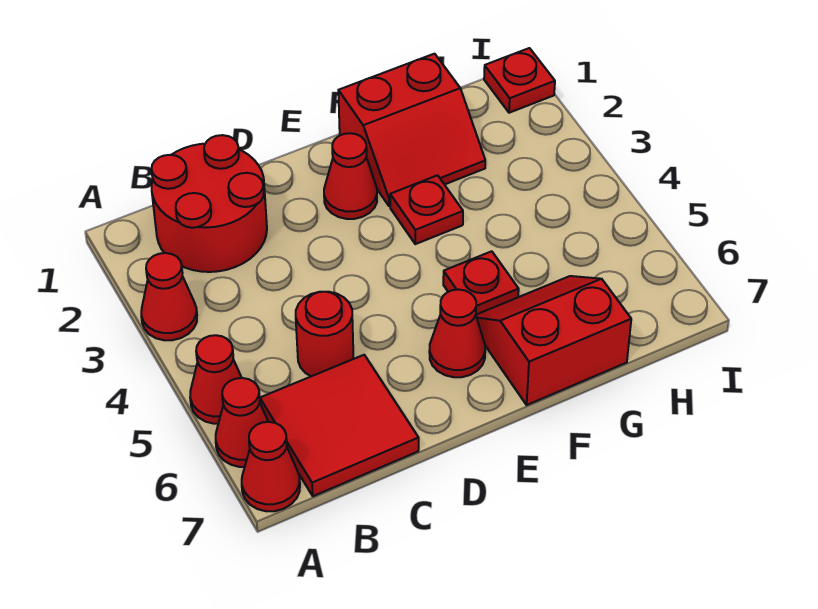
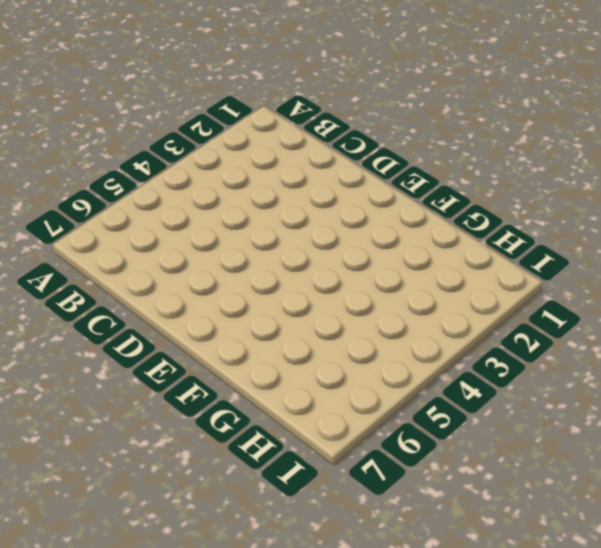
none -> red 1x1 cone [141,253,197,340]
none -> red 1x1 cone [190,335,242,424]
none -> red 1x1 cone [216,378,268,467]

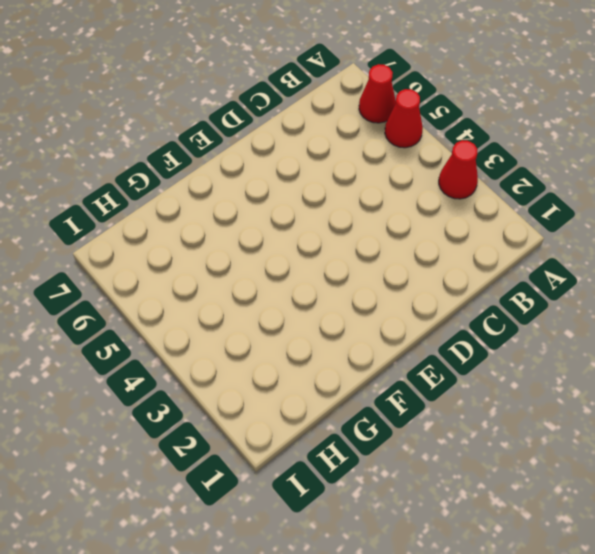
none -> red 1x1 cone [242,422,300,511]
none -> red 2x2 round brick [152,135,267,272]
none -> red 2x2 tile [260,355,419,496]

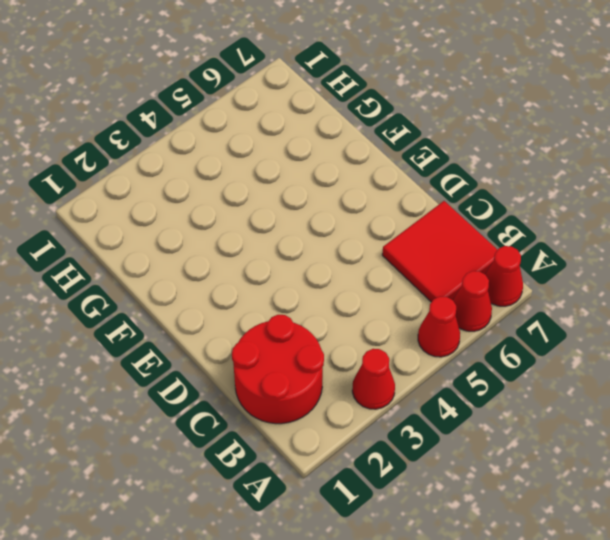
none -> red 1x1 round brick [296,292,353,376]
none -> red 1x1 cone [324,133,377,219]
none -> red 1x1 cone [429,290,485,377]

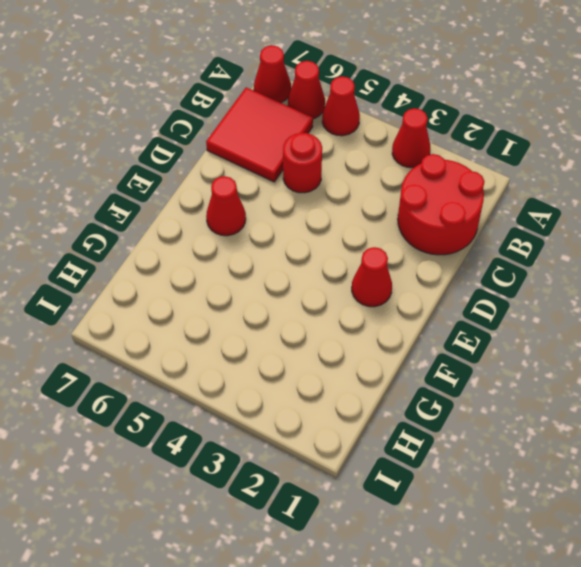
none -> red 2x2 slope [338,54,485,206]
none -> red 1x1 plate [390,175,463,244]
none -> red 1x1 plate [443,251,519,315]

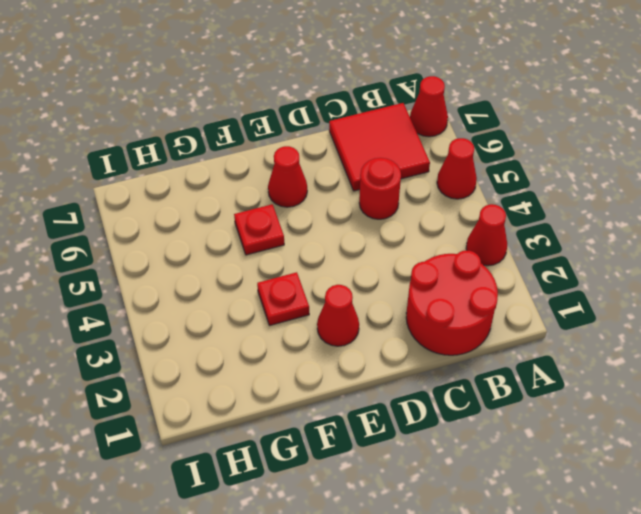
none -> red 1x1 cone [216,378,268,467]
none -> red 2x2 slope [338,54,485,206]
none -> red 2x2 slope [476,276,631,405]

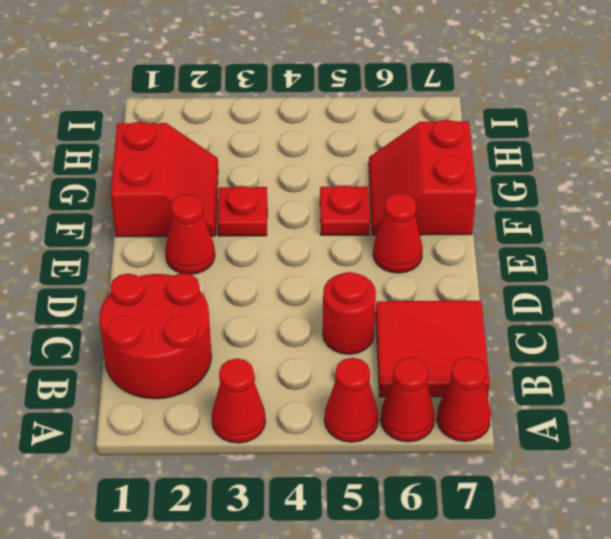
none -> red 1x1 plate [484,48,555,113]

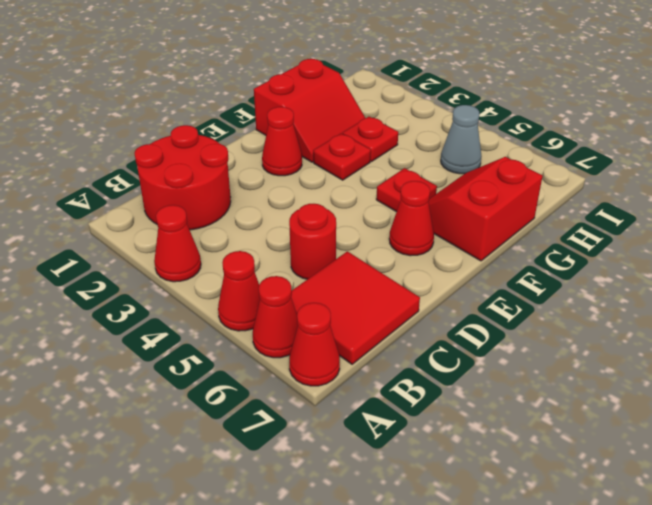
red 1x1 plate [343,117,398,162] -> red 1x1 plate moved to [484,48,555,113]
grey 1x1 cone [441,105,482,174] -> none

